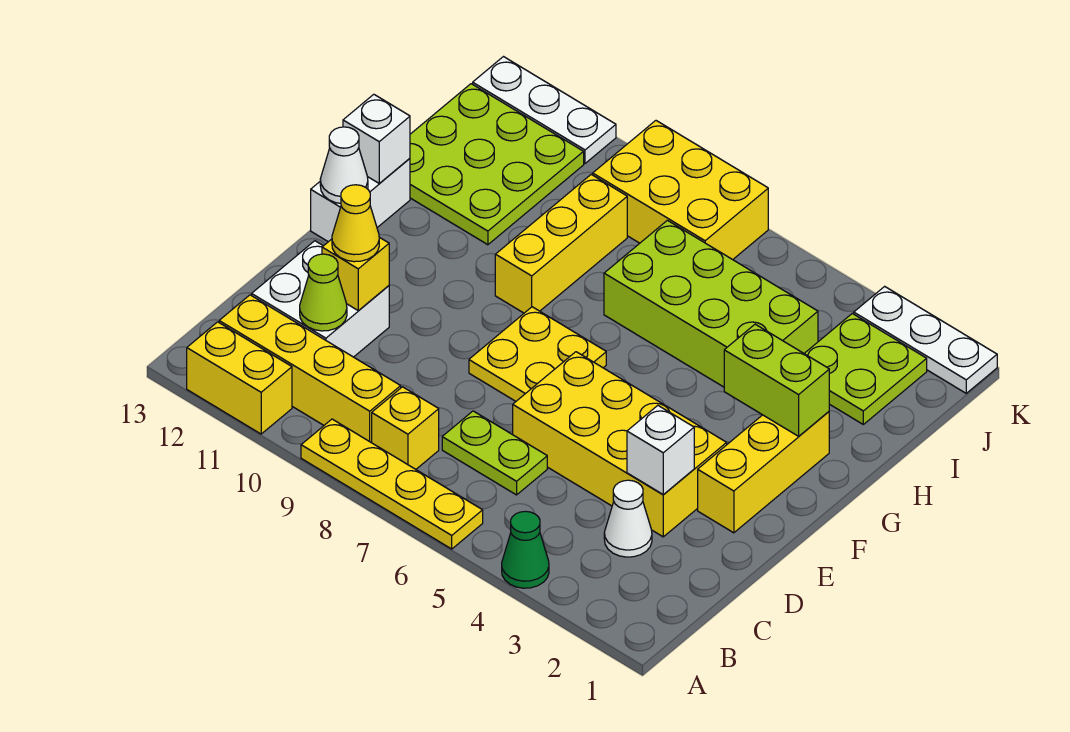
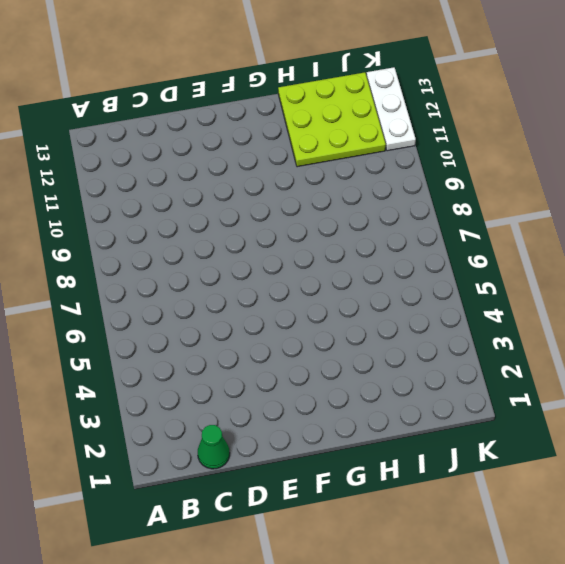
green 1x1 cone [198,425,230,469] -> green 1x1 cone moved to [502,511,549,588]
none -> yellow 1x4 plate [301,419,483,549]
none -> yellow 1x2 brick [187,322,292,434]
none -> yellow 1x1 brick [372,387,439,469]

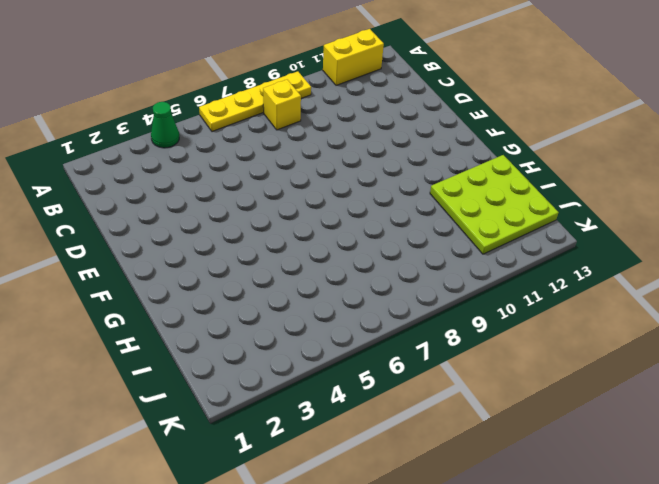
none -> yellow 1x4 brick [219,295,401,443]
none -> white 1x1 cone [604,480,652,557]
none -> lime 1x2 plate [442,411,547,495]

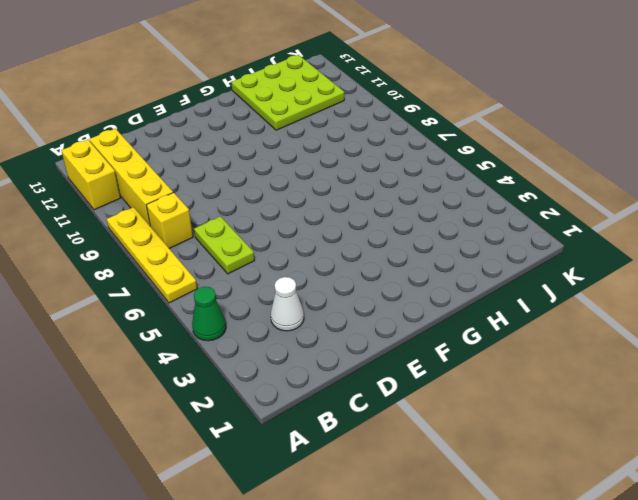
none -> white 2x2 brick [252,241,389,357]
none -> yellow 2x4 brick [513,352,727,537]
none -> yellow 1x3 brick [698,412,829,533]

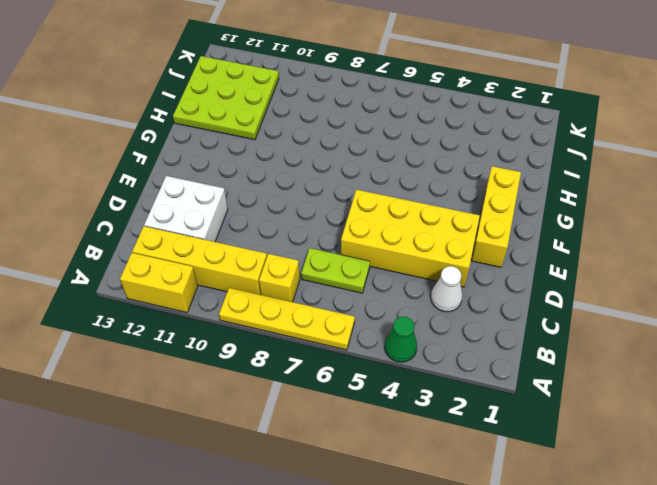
none -> yellow 2x2 plate [469,307,606,401]
none -> white 1x2 brick [311,158,410,242]
none -> yellow 1x3 brick [495,175,627,313]

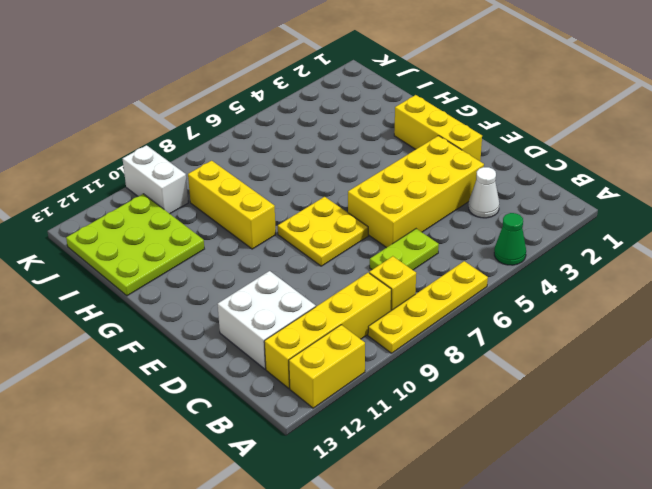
white 1x2 brick [123,145,188,214] -> white 1x2 brick moved to [311,158,410,242]
none -> lime 2x4 brick [604,220,818,387]
none -> lime 2x2 plate [804,314,927,424]
none -> yellow 2x3 brick [593,121,768,260]

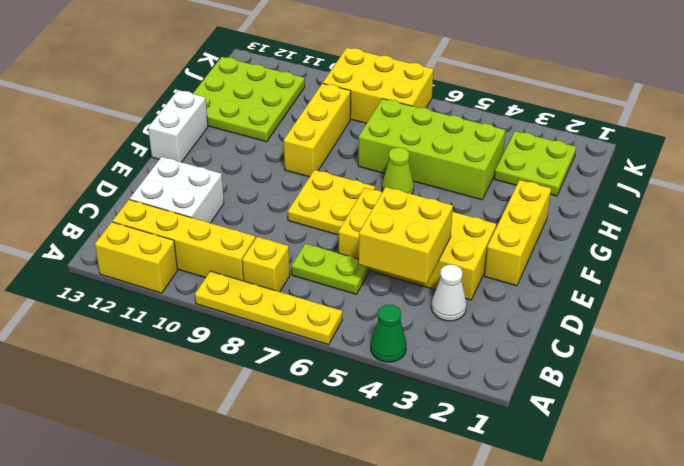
yellow 2x2 brick [359,187,453,284] -> none
lime 1x1 cone [382,147,414,194] -> lime 1x1 cone moved to [300,254,347,331]
none -> white 1x3 plate [854,286,997,393]
none -> white 1x3 plate [473,57,616,163]
none -> white 1x1 brick [627,406,694,495]

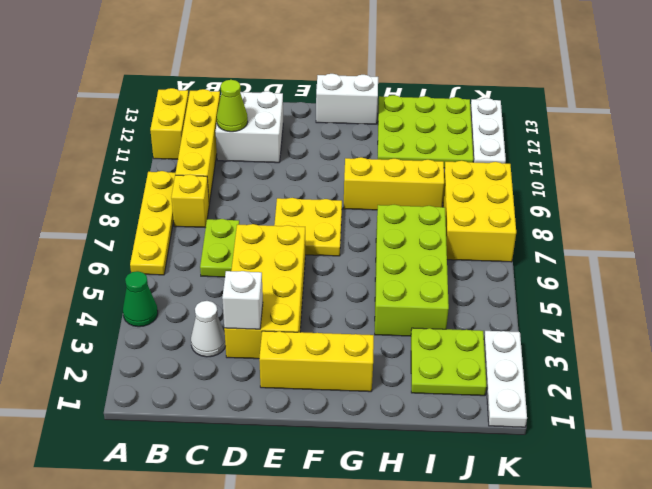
none -> yellow 1x1 brick [322,237,389,310]
none -> white 1x1 cone [320,127,368,203]
none -> lime 1x2 brick [724,324,829,436]

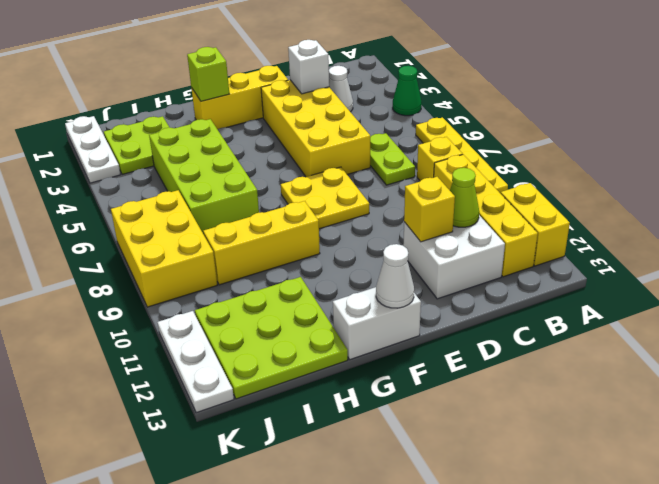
lime 1x1 brick [187,47,229,101] -> lime 1x2 brick [724,324,829,436]
none -> white 1x1 brick [343,94,410,184]
none -> yellow 1x1 cone [332,185,379,262]

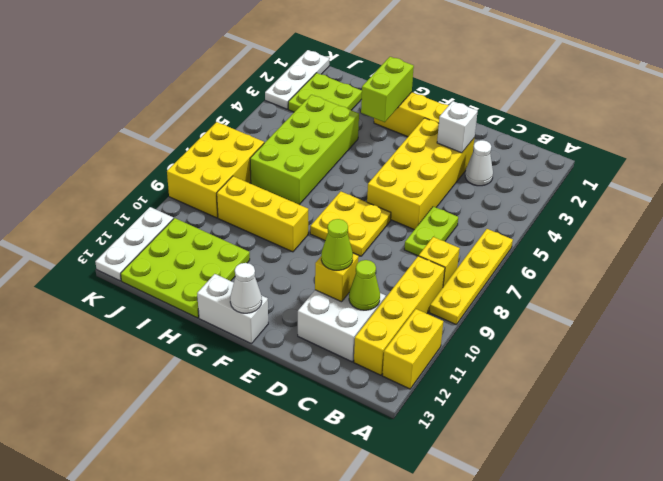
lime 1x1 cone [321,219,353,270] -> yellow 1x1 cone [332,185,379,262]
none -> green 1x1 cone [502,511,549,588]
none -> white 1x1 brick [343,94,410,184]

